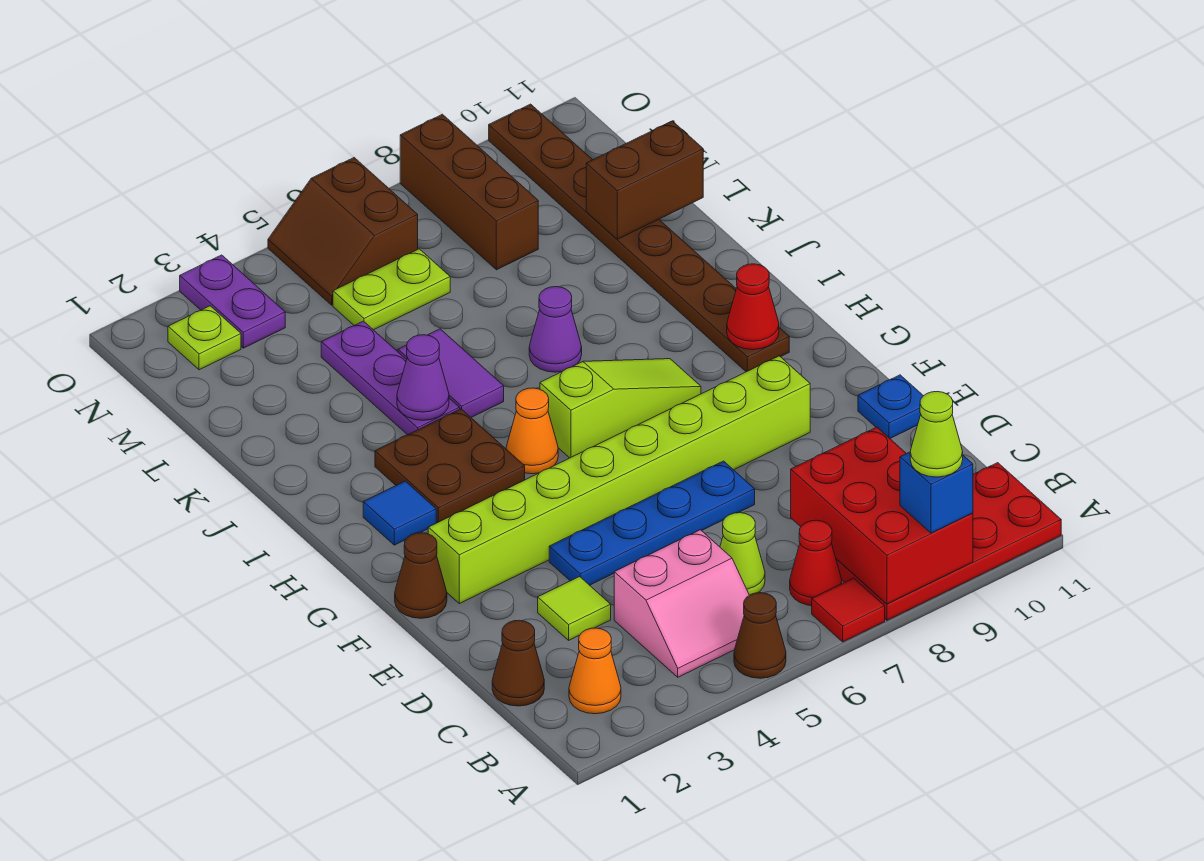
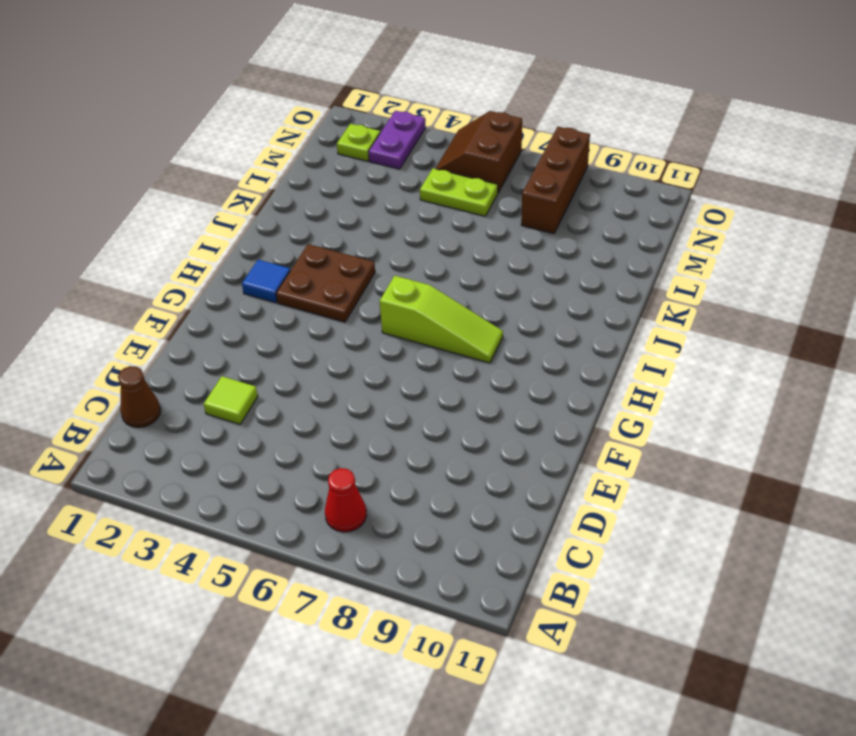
none -> brown 1x1 cone [734,593,786,678]
none -> red 1x1 tile [812,578,885,642]
none -> red 2x4 plate [836,463,1061,620]
none -> orange 1x1 cone [569,628,621,714]

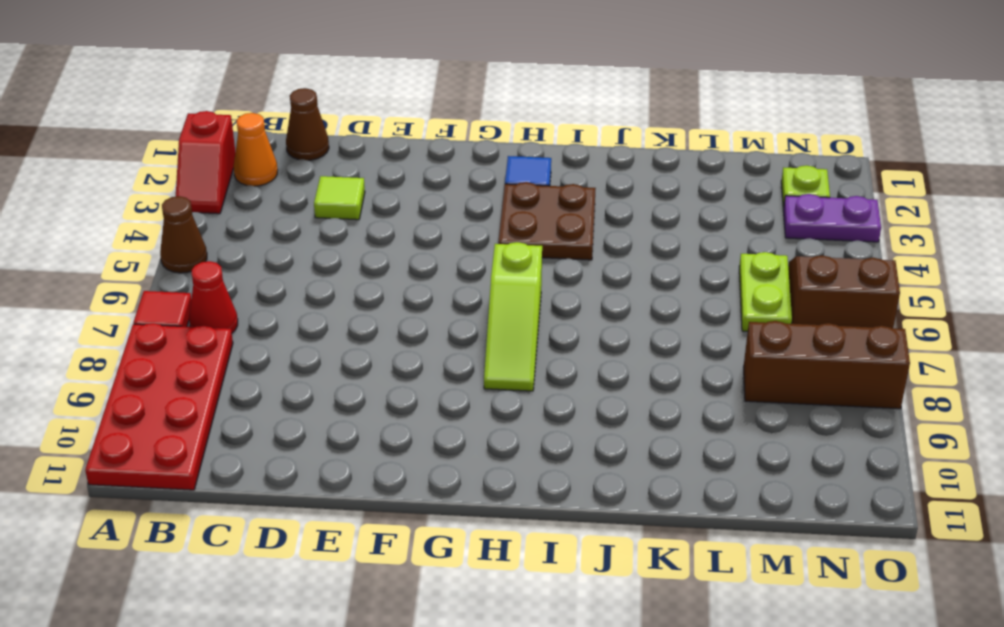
red 1x2 slope [176,111,235,214] -> none
none -> pink 2x2 slope [614,530,749,677]
none -> lime 1x1 cone [720,513,765,595]
none -> blue 1x4 plate [549,461,755,585]
none -> blue 1x1 plate [858,375,923,438]

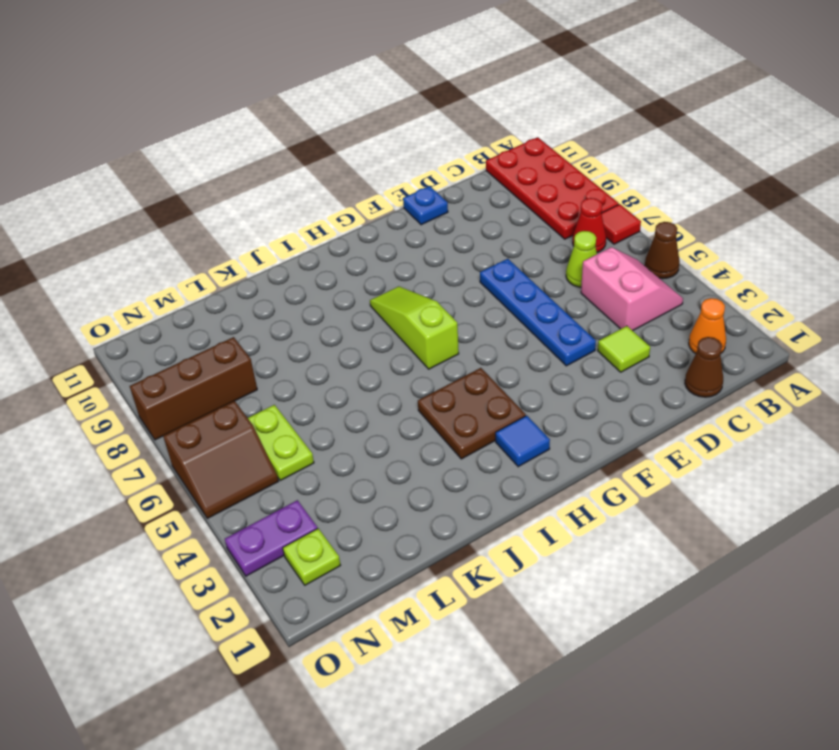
none -> brown 1x1 cone [395,533,447,618]
none -> lime 1x8 brick [428,356,810,604]
none -> orange 1x1 cone [506,388,558,474]
none -> brown 1x8 plate [489,104,789,372]

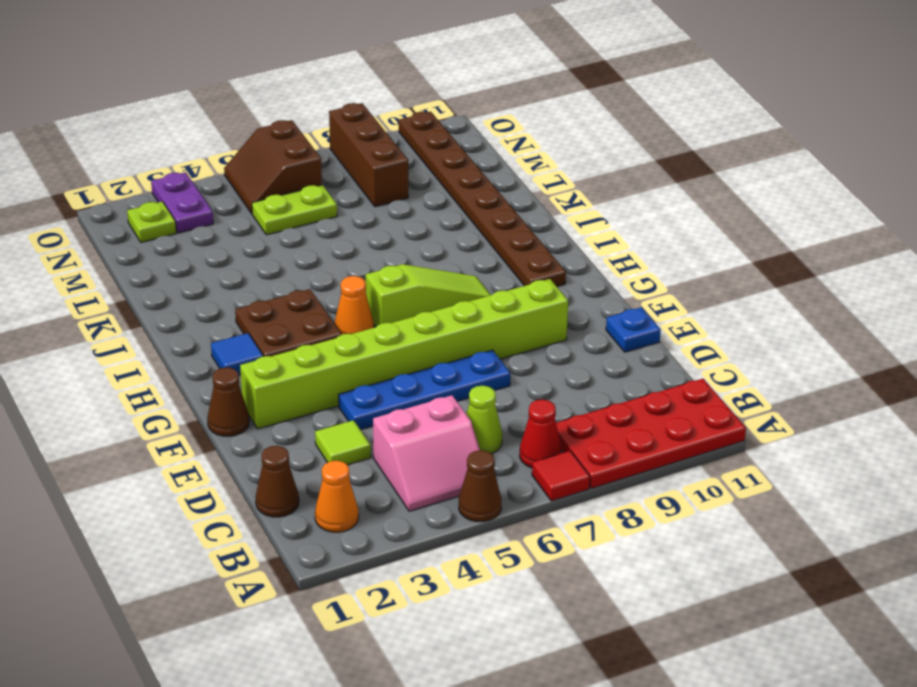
none -> purple 1x3 plate [321,321,460,435]
none -> purple 1x2 tile [398,329,504,417]
none -> purple 1x1 cone [529,287,582,372]
none -> red 2x3 brick [791,427,973,604]

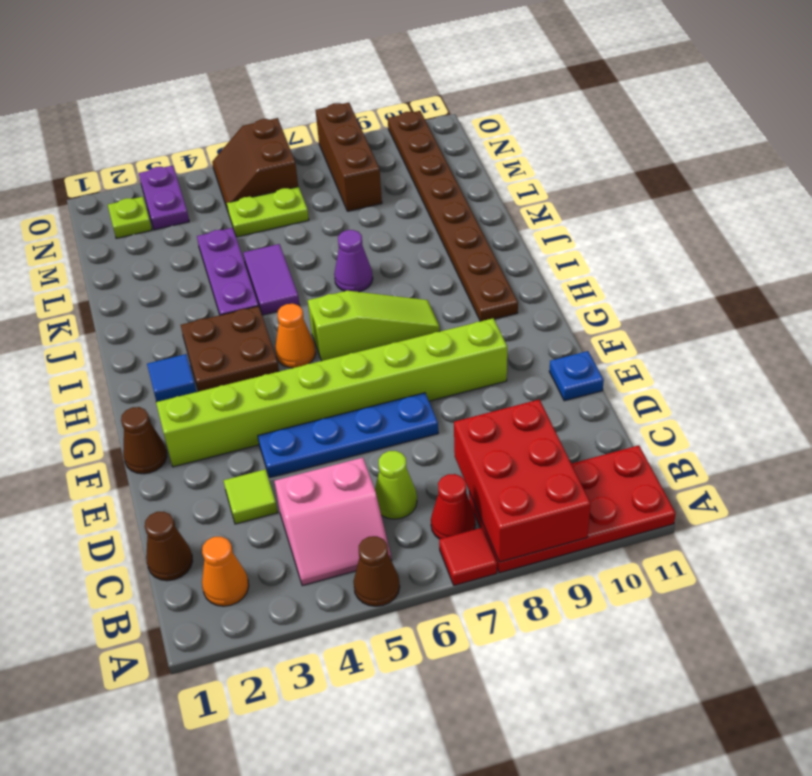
none -> red 1x1 cone [727,264,779,350]
none -> purple 1x1 cone [397,335,449,420]
none -> brown 1x2 brick [586,121,703,239]
none -> blue 1x1 brick [900,452,973,533]

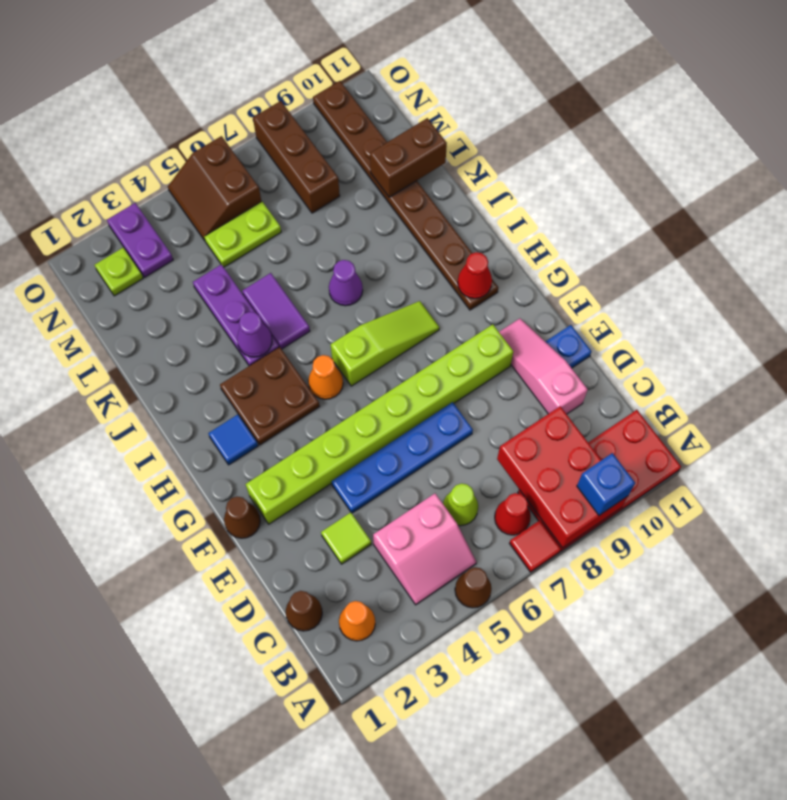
pink 1x3 slope [499,319,588,414] -> none
none -> lime 1x1 cone [910,392,963,477]

